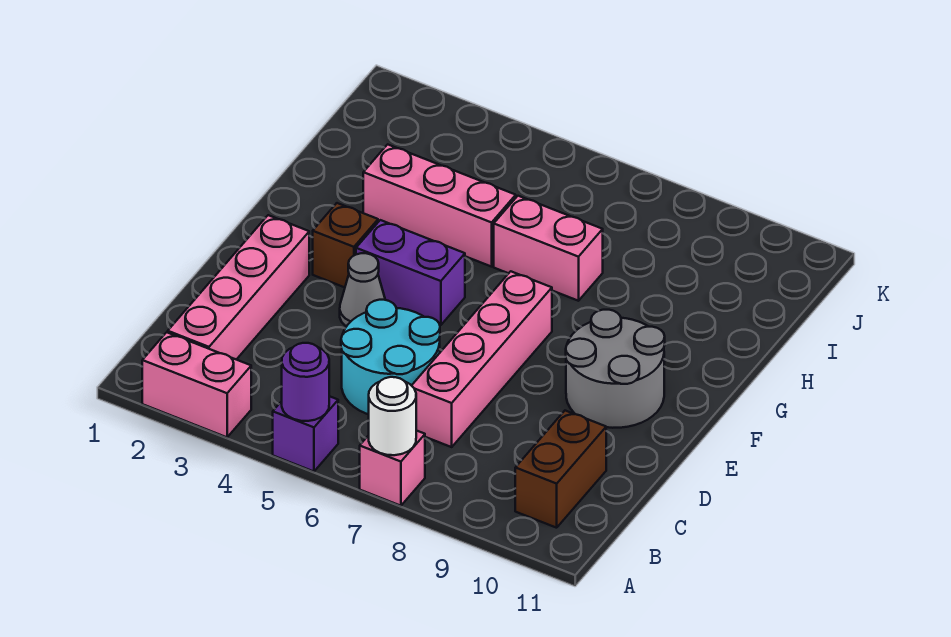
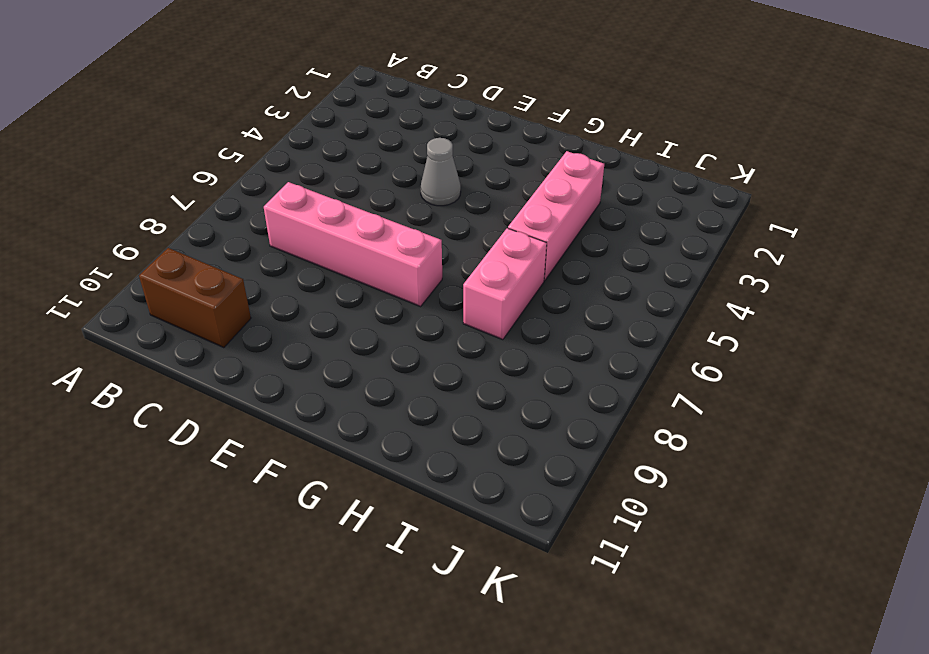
none -> pink 1x2 brick [142,332,251,437]
none -> purple 1x1 brick [273,396,338,471]
none -> pink 1x1 brick [360,430,425,506]

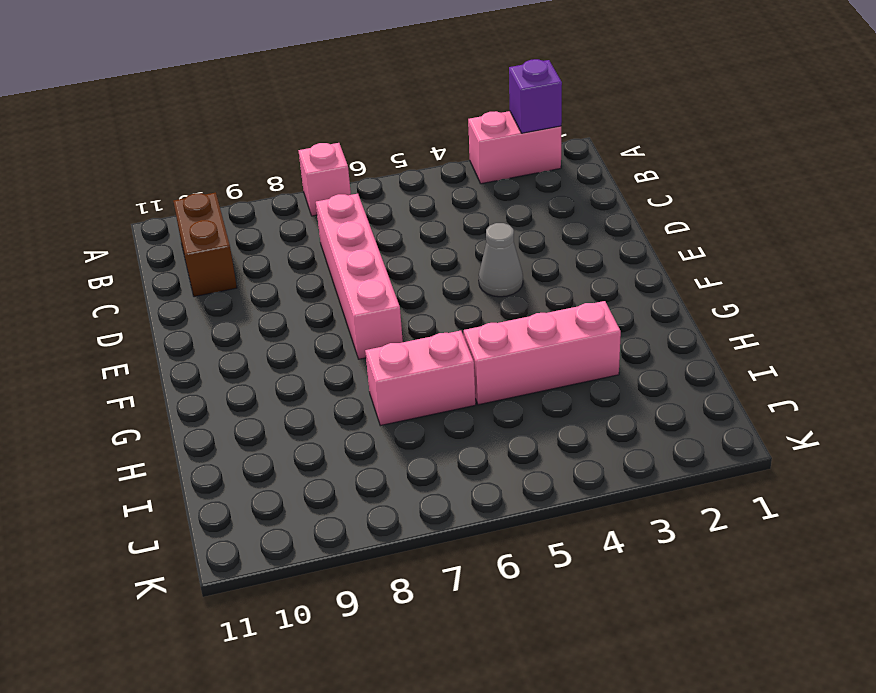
purple 1x1 brick [509,59,562,133] -> purple 1x1 brick moved to [273,396,338,471]
none -> pink 1x4 brick [168,215,309,360]
none -> cyan 2x2 round brick [341,300,440,414]
none -> grey 2x2 round brick [566,310,665,428]

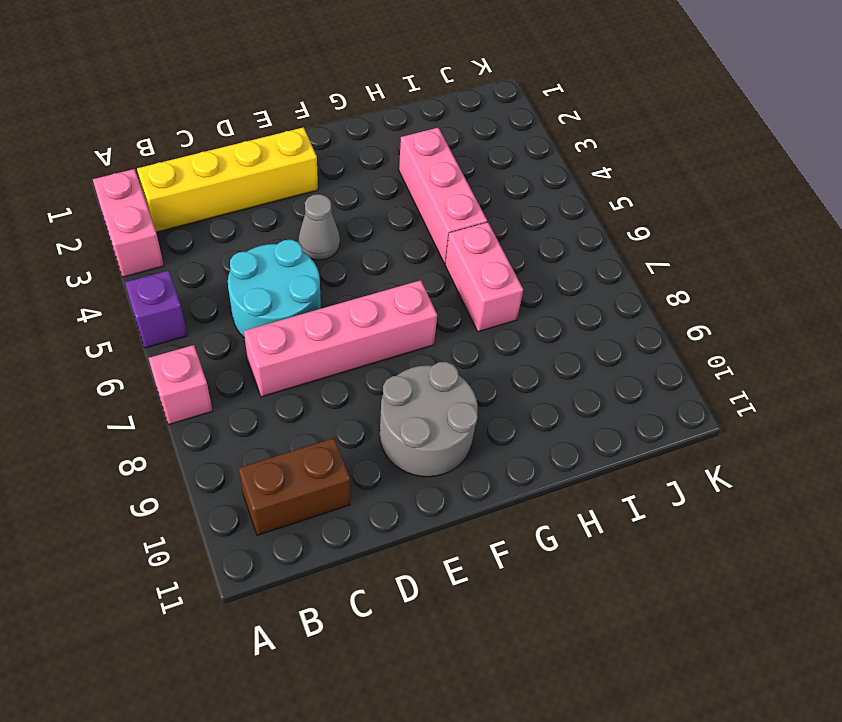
yellow 1x4 brick [137,127,318,232] -> pink 1x4 brick [168,215,309,360]
none -> brown 1x1 brick [313,203,378,287]
none -> purple 1x2 brick [356,220,465,325]
none -> purple 1x1 round brick [282,343,329,421]

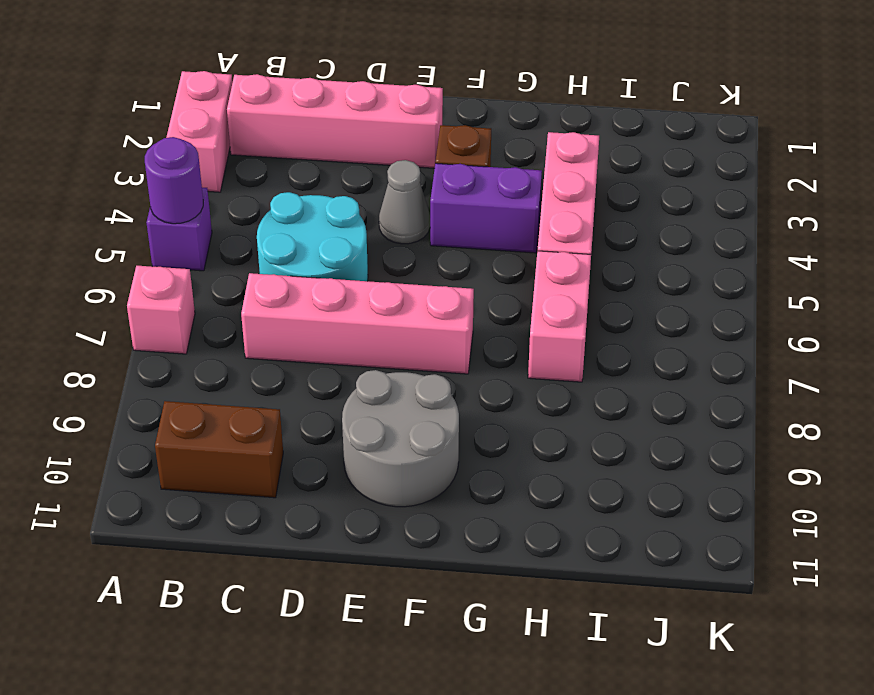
purple 1x2 brick [430,163,542,253] -> purple 1x2 brick turned to [356,220,465,325]
none -> white 1x1 round brick [369,377,416,455]

